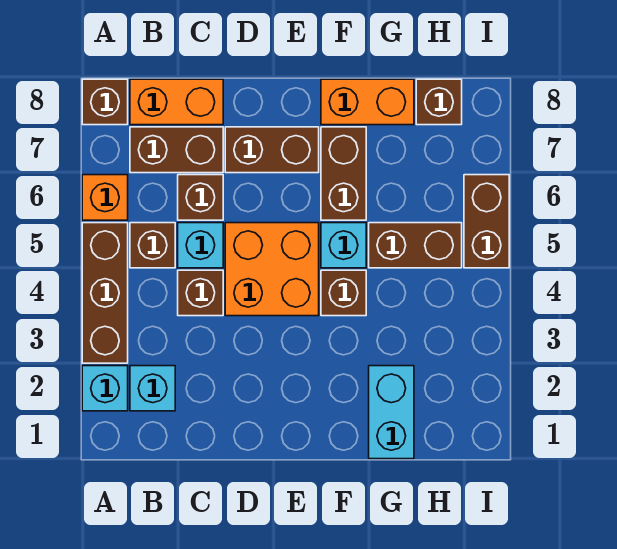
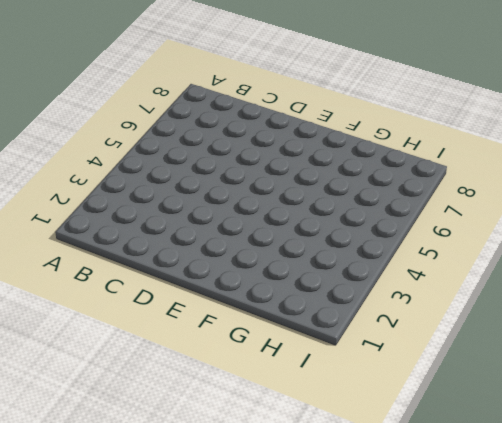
none -> cyan 1x1 brick [82,366,128,411]
none -> brown 1x3 brick [82,223,128,363]
none -> orange 1x1 brick [82,175,128,220]

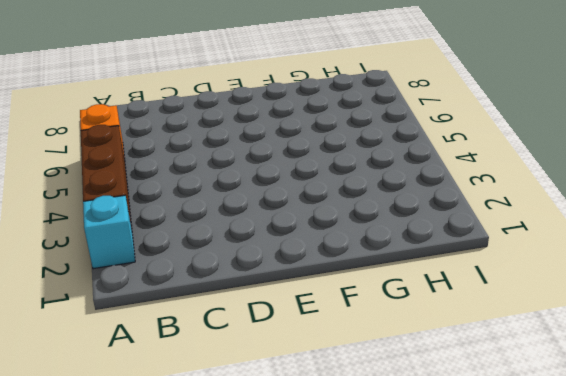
none -> brown 1x1 brick [82,79,128,125]
none -> cyan 1x1 brick [130,366,175,411]
none -> brown 1x1 brick [130,223,175,268]

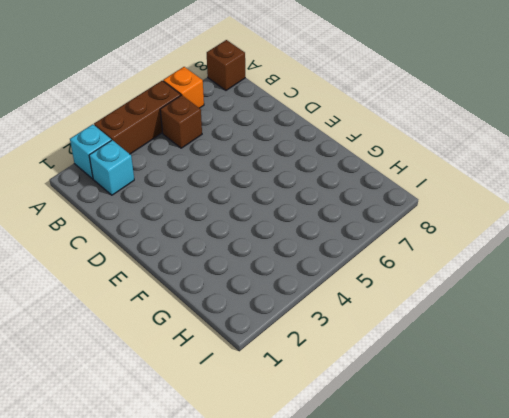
none -> brown 1x2 brick [130,127,223,173]
none -> orange 1x2 brick [130,79,223,125]
none -> brown 1x1 brick [178,270,223,316]

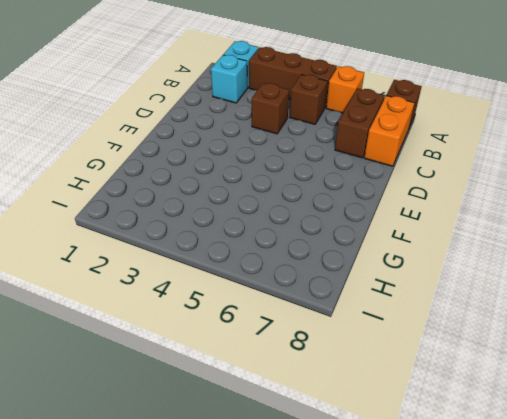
none -> cyan 1x1 brick [178,223,223,268]
none -> brown 1x1 brick [178,175,223,220]
none -> orange 2x2 brick [225,223,319,316]

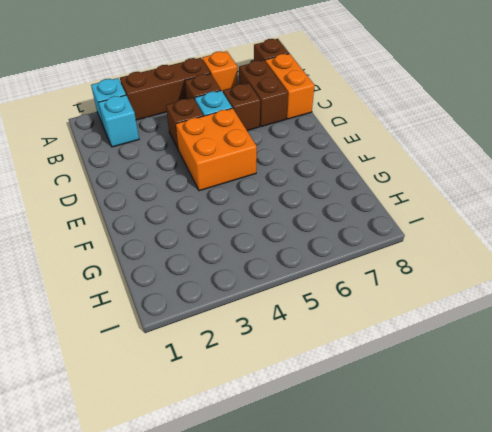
none -> brown 1x2 brick [225,127,319,173]
none -> brown 1x1 brick [321,270,366,316]
none -> cyan 1x1 brick [321,223,366,268]

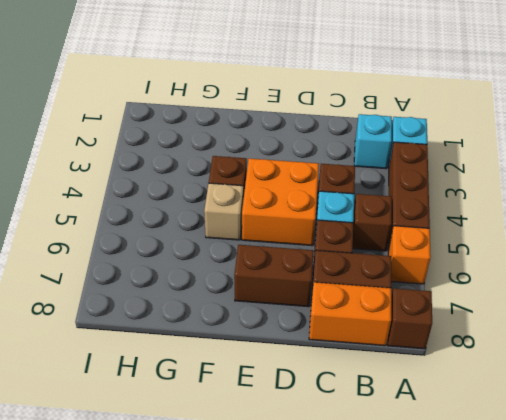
tan 1x1 brick [204,183,243,240] -> cyan 1x1 brick [321,223,366,268]
none -> brown 1x2 brick [321,127,366,220]
none -> orange 1x2 brick [321,79,414,125]
none -> cyan 1x2 brick [369,366,414,459]

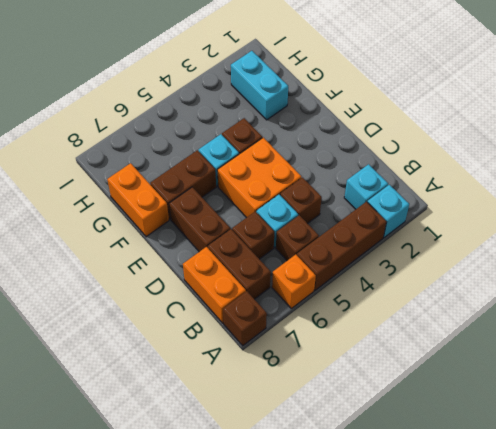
cyan 1x2 brick [231,51,288,120] -> cyan 1x2 brick turned to [369,366,414,459]
none -> brown 1x2 brick [369,223,462,268]
none -> brown 1x1 brick [416,79,462,125]
none -> brown 1x2 brick [464,175,509,268]

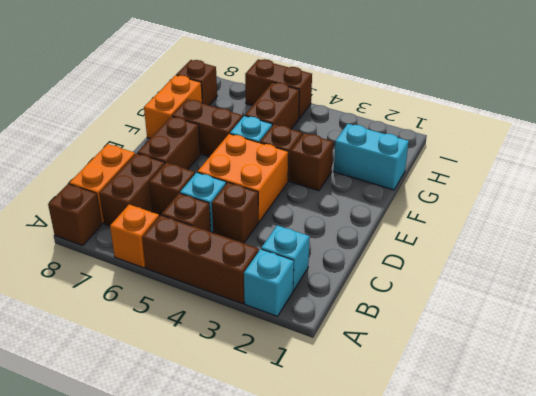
brown 1x1 brick [290,133,333,191] -> none

